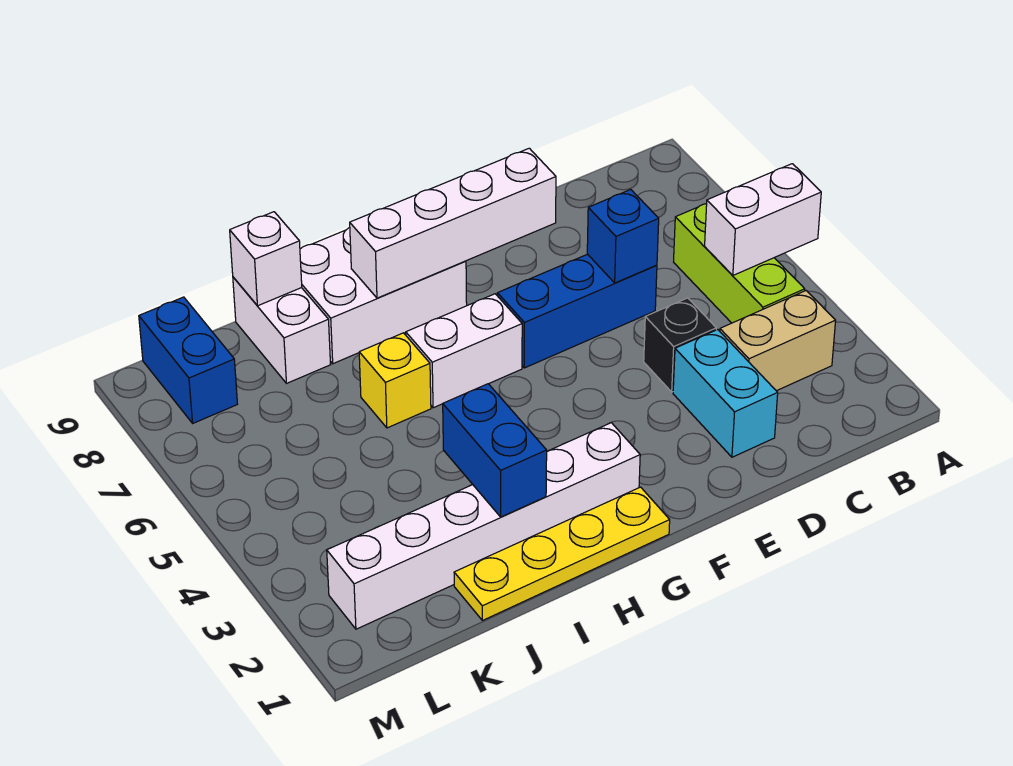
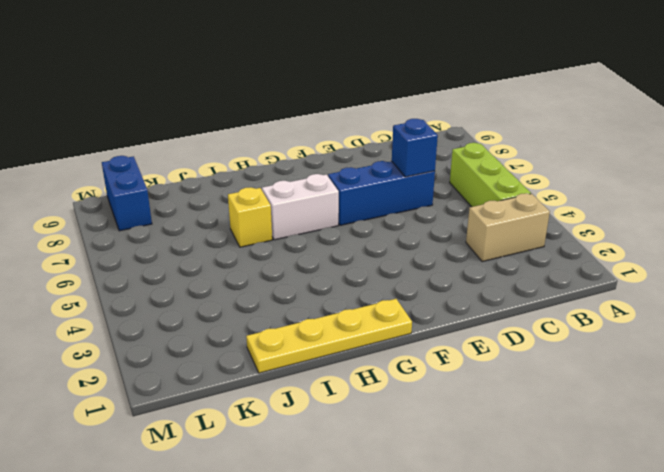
none -> cyan 1x2 brick [673,330,778,457]
none -> black 1x1 brick [644,298,716,392]
none -> white 1x6 brick [327,423,640,629]

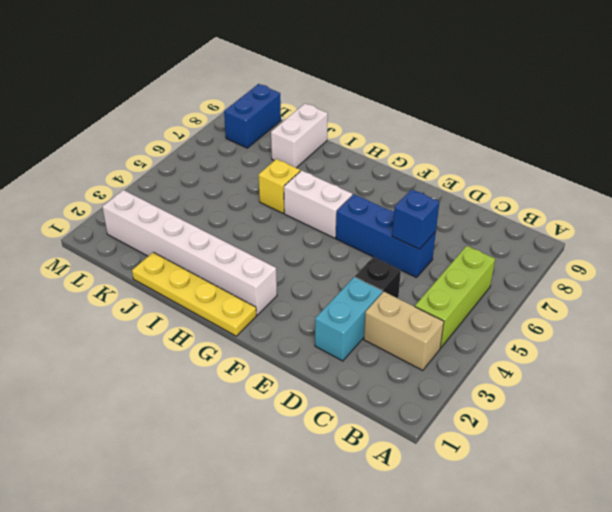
none -> white 2x3 brick [300,228,467,364]
none -> white 1x2 brick [705,164,821,275]
none -> white 1x4 brick [350,148,556,298]

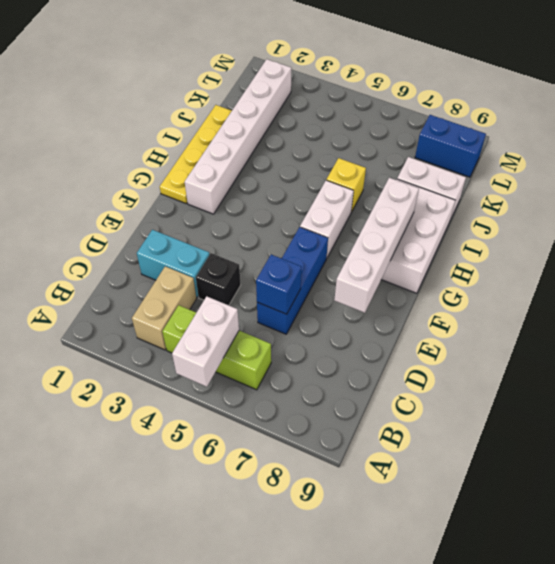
none -> blue 1x2 brick [443,384,547,517]
none -> white 1x1 brick [230,212,302,306]

